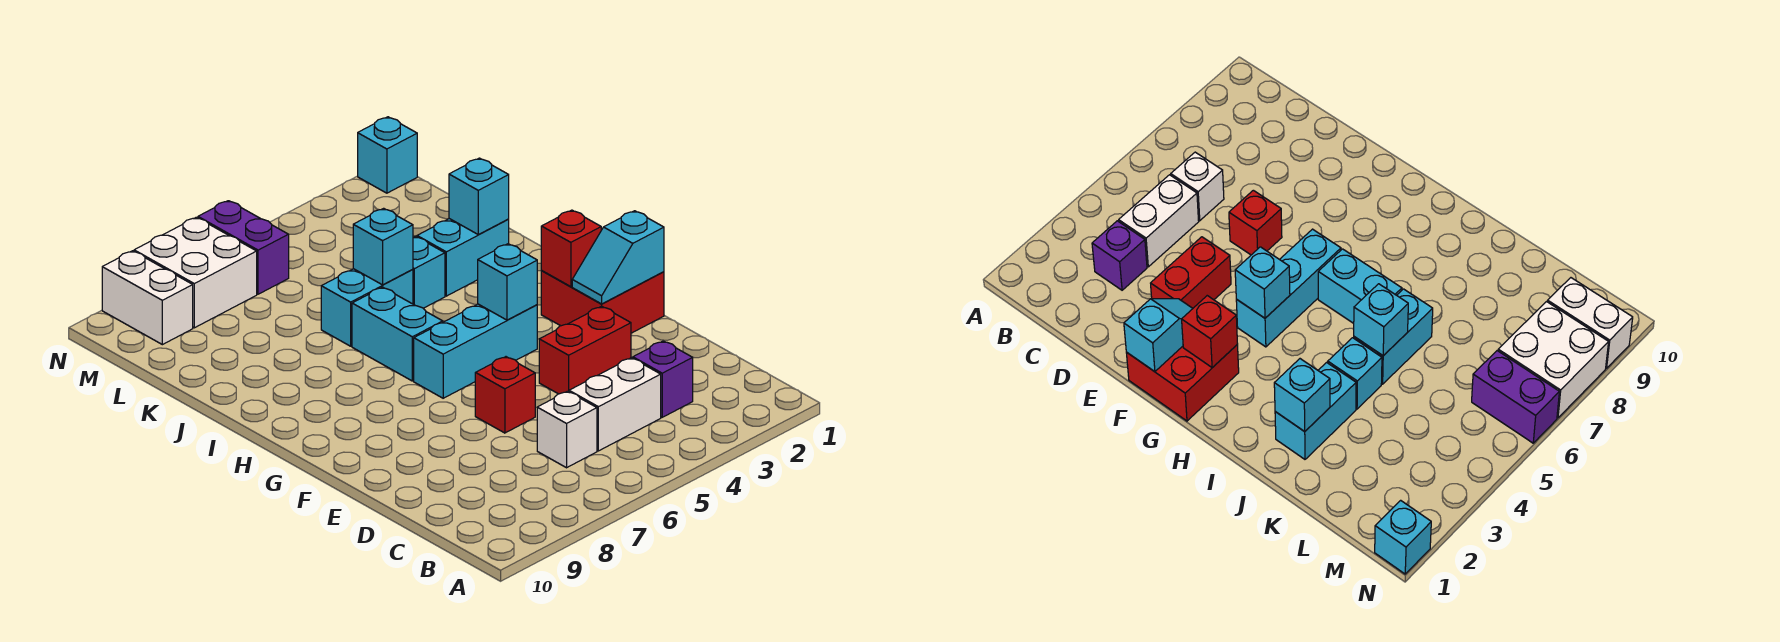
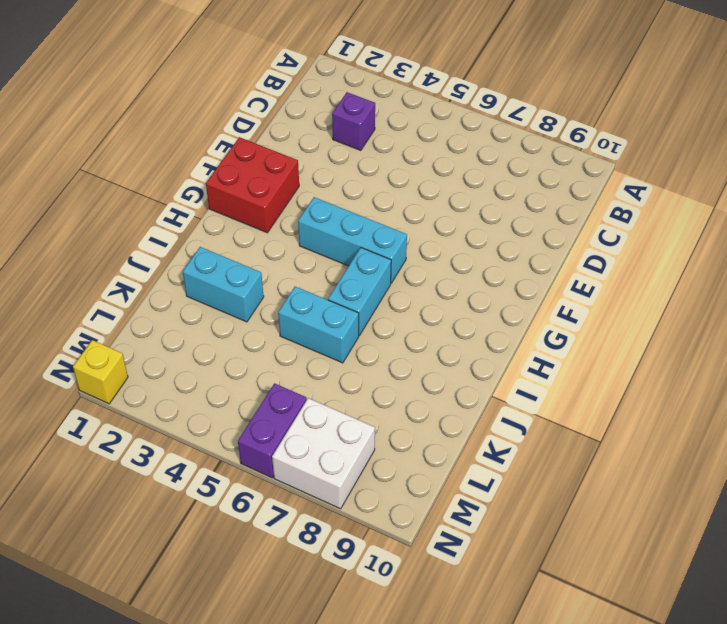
yellow 1x1 brick [73,340,128,404] -> cyan 1x1 brick [358,117,417,193]
none -> white 1x2 brick [569,358,661,451]
none -> white 1x1 brick [537,391,597,468]
none -> red 1x2 brick [539,306,631,394]

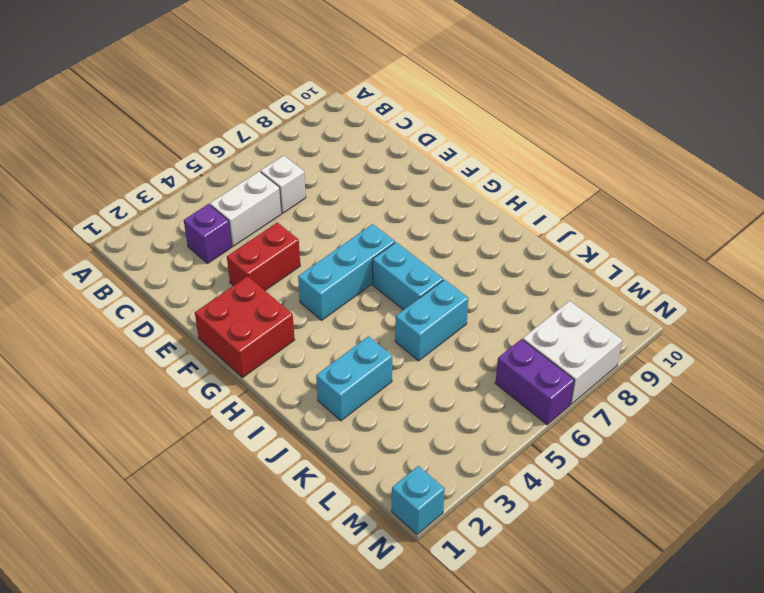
none -> red 1x1 brick [475,357,535,433]
none -> cyan 1x1 brick [413,236,445,308]
none -> white 1x2 brick [102,251,193,345]

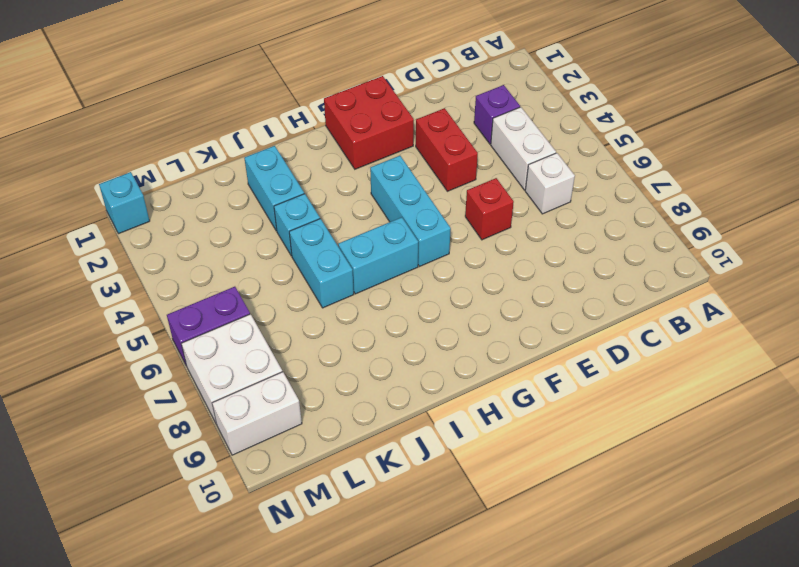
none -> cyan 1x2 slope [572,211,664,304]
none -> red 1x1 brick [541,210,601,287]
none -> cyan 1x1 brick [478,244,537,320]

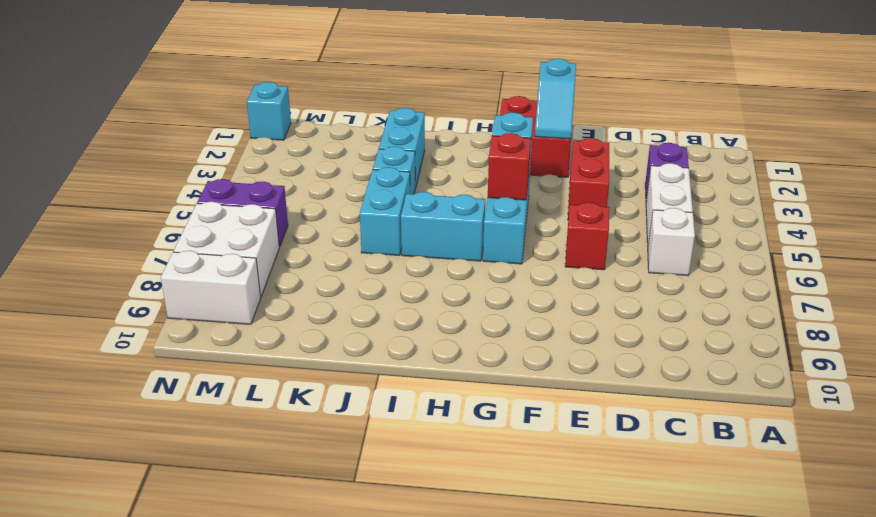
red 1x1 brick [488,133,531,200] -> red 1x1 brick moved to [541,210,601,287]
none -> cyan 1x1 brick [449,158,509,235]
none -> cyan 1x1 brick [353,208,413,285]

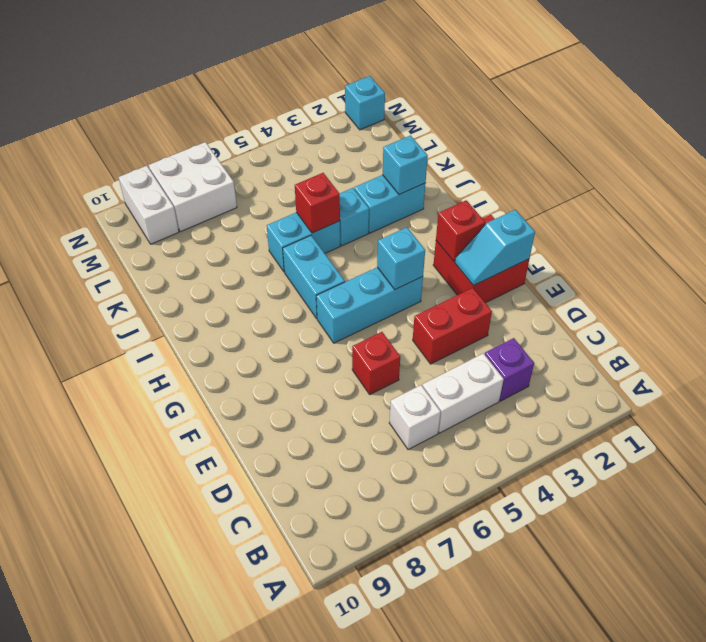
red 1x1 brick [295,173,340,233] -> cyan 1x1 brick [353,208,413,285]
none -> purple 1x2 brick [198,201,289,294]

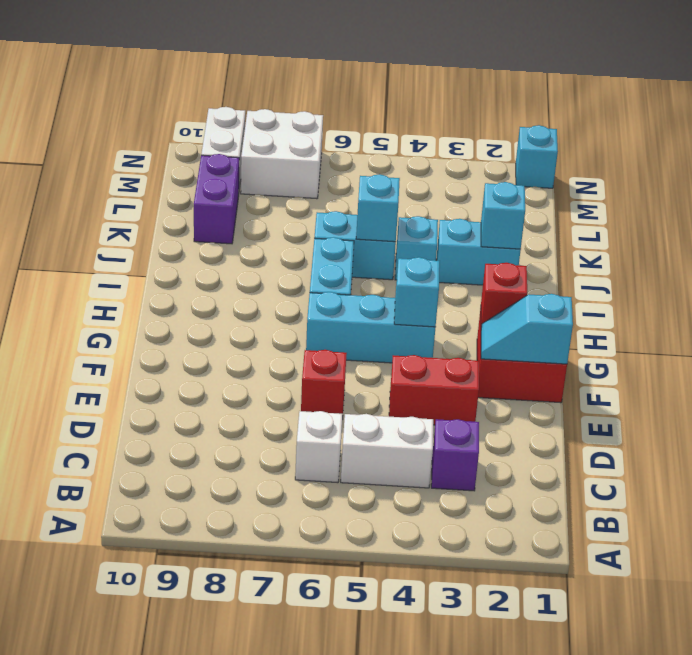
purple 1x2 brick [194,154,239,244] -> purple 1x2 brick moved to [198,201,289,294]

